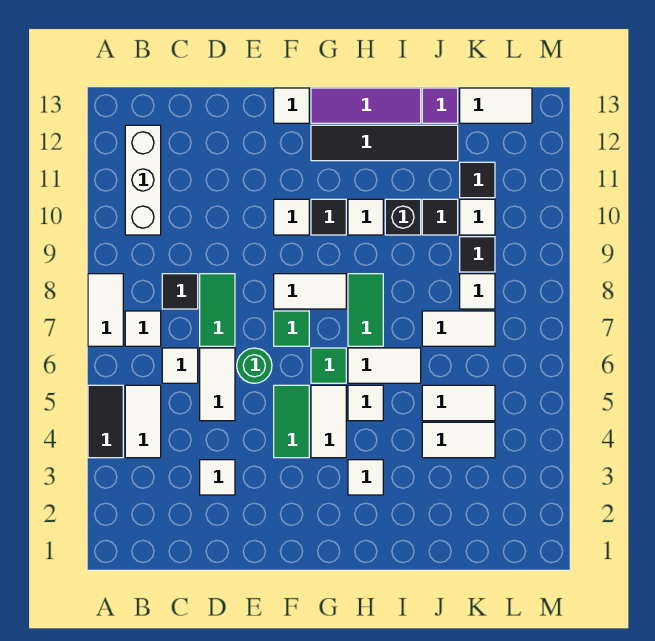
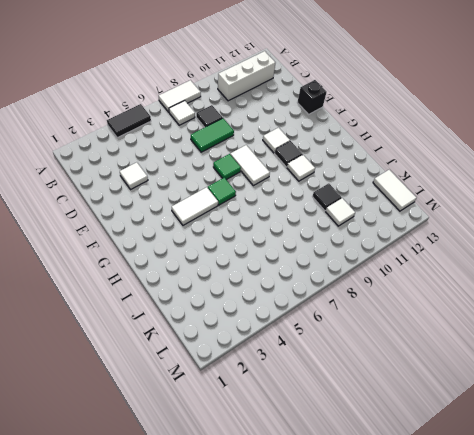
black 1x1 brick [297,80,327,114] -> black 1x1 brick moved to [385,199,421,235]
none -> white 1x2 tile [125,385,161,458]
none -> white 1x1 tile [162,348,198,383]
none -> white 1x2 tile [200,348,235,421]
none -> green 1x1 round brick [237,348,272,383]

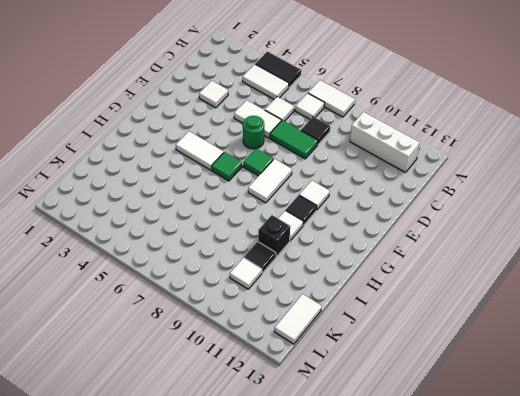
none -> green 1x2 tile [274,385,309,458]
none -> white 1x1 tile [274,88,309,123]
none -> black 1x4 tile [311,125,458,161]
none -> purple 1x3 tile [311,88,421,123]

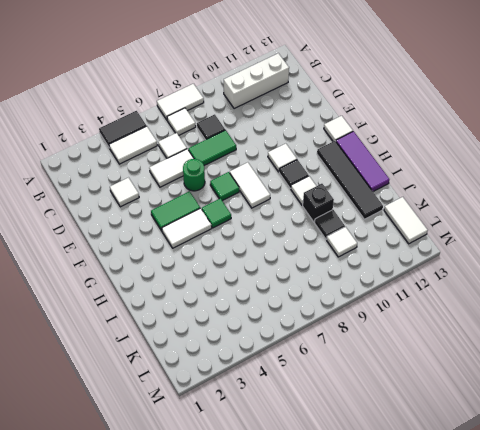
none -> white 1x1 tile [348,460,383,495]
none -> white 1x1 tile [348,385,383,421]
none -> white 1x2 tile [348,348,421,383]
none -> green 1x2 tile [348,274,383,346]

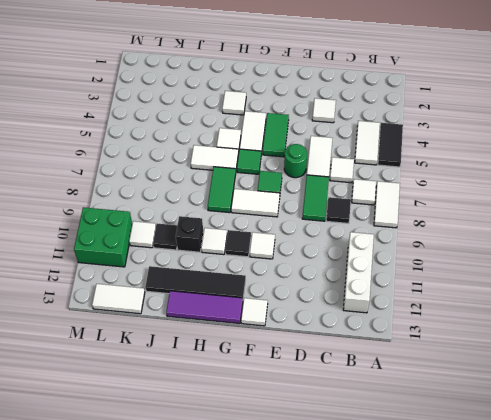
green 2x2 brick [74,207,132,267] -> none
none -> white 1x2 tile [422,422,495,458]
none -> white 1x2 tile [422,385,495,421]
none -> white 1x2 tile [422,311,495,346]
none -> purple 1x1 tile [422,88,458,123]

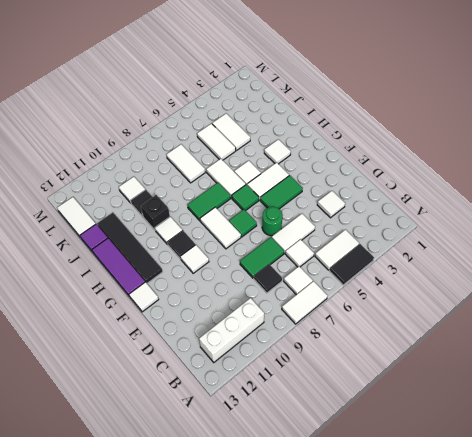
none -> white 1x1 tile [460,274,495,309]
none -> black 1x1 tile [460,237,495,272]
none -> black 1x1 tile [460,162,495,198]

